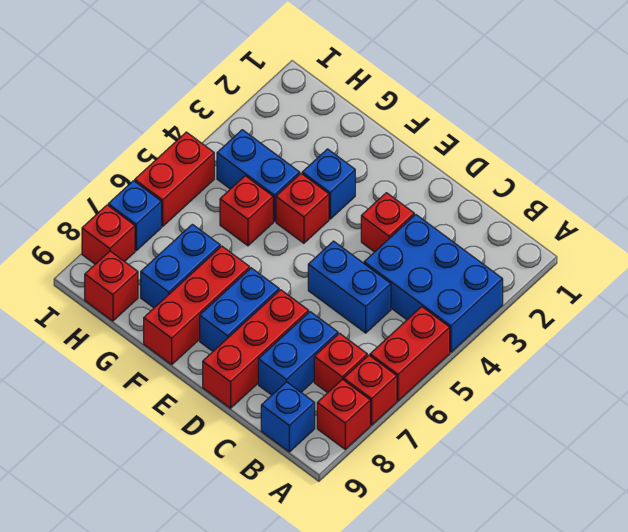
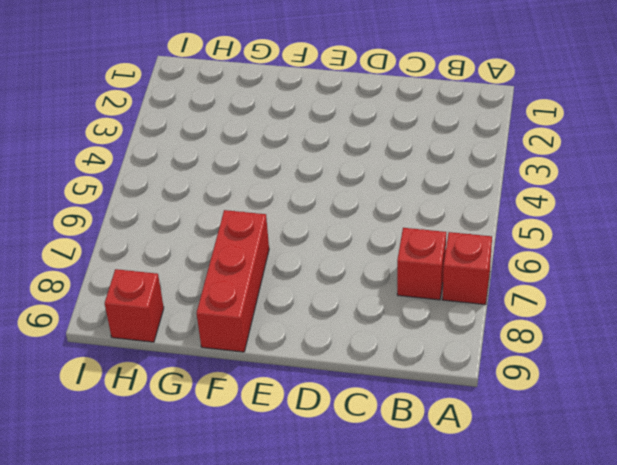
none -> blue 2x3 brick [364,215,503,352]
none -> red 1x2 brick [370,307,450,401]
none -> red 1x1 brick [317,379,370,449]

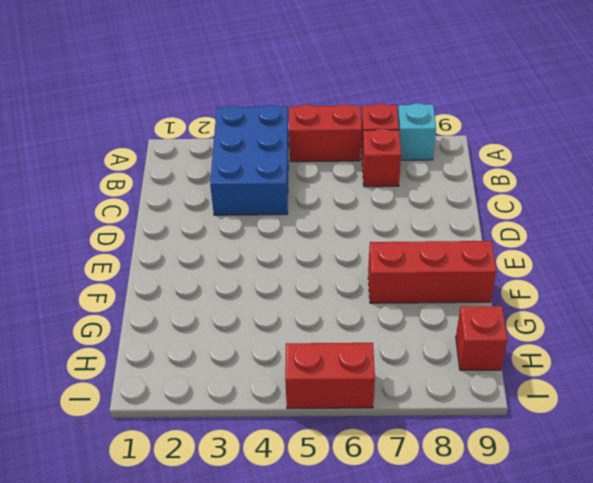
cyan 1x1 brick [398,103,436,160] -> red 1x1 brick [317,379,370,449]
none -> blue 1x1 brick [261,382,315,452]
none -> blue 1x2 brick [308,241,391,333]
none -> blue 1x2 brick [258,312,338,395]

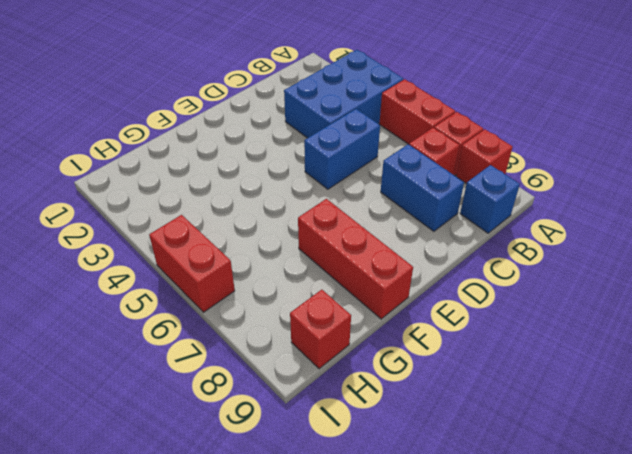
none -> red 1x1 brick [361,193,414,252]
none -> red 1x3 brick [203,290,309,408]
none -> blue 1x2 brick [200,268,279,351]

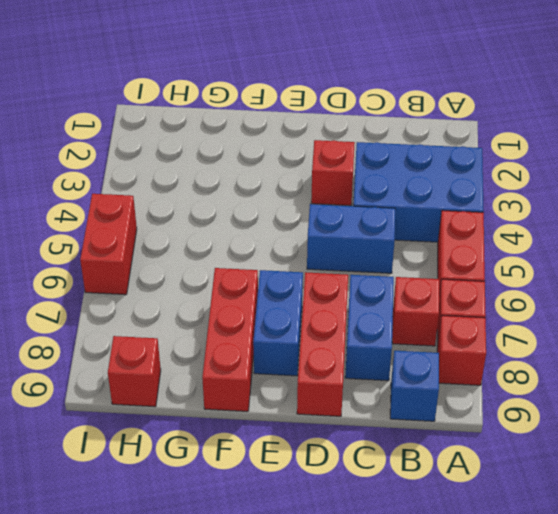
none -> blue 1x1 brick [302,149,355,219]
none -> red 1x1 brick [276,173,329,243]
none -> blue 1x2 brick [217,130,300,221]

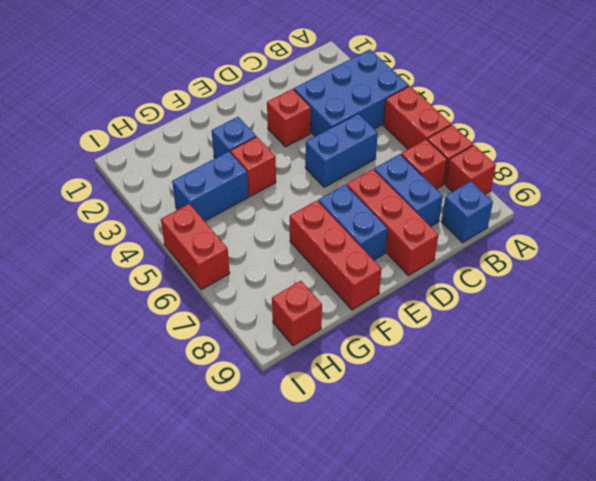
none -> red 1x1 brick [220,176,273,246]
none -> blue 1x2 brick [141,224,220,308]
none -> blue 1x1 brick [108,181,161,251]

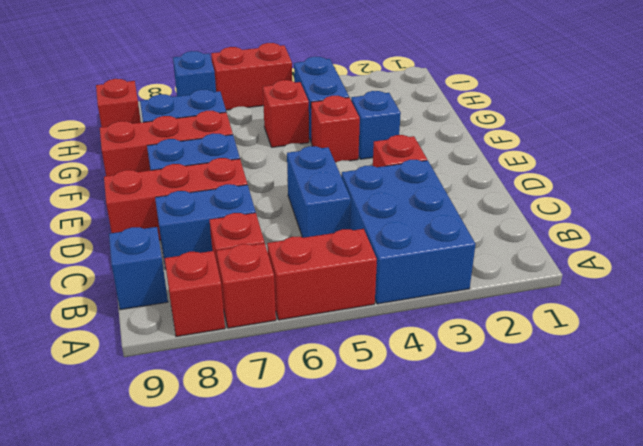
none -> red 1x1 brick [82,205,135,264]

